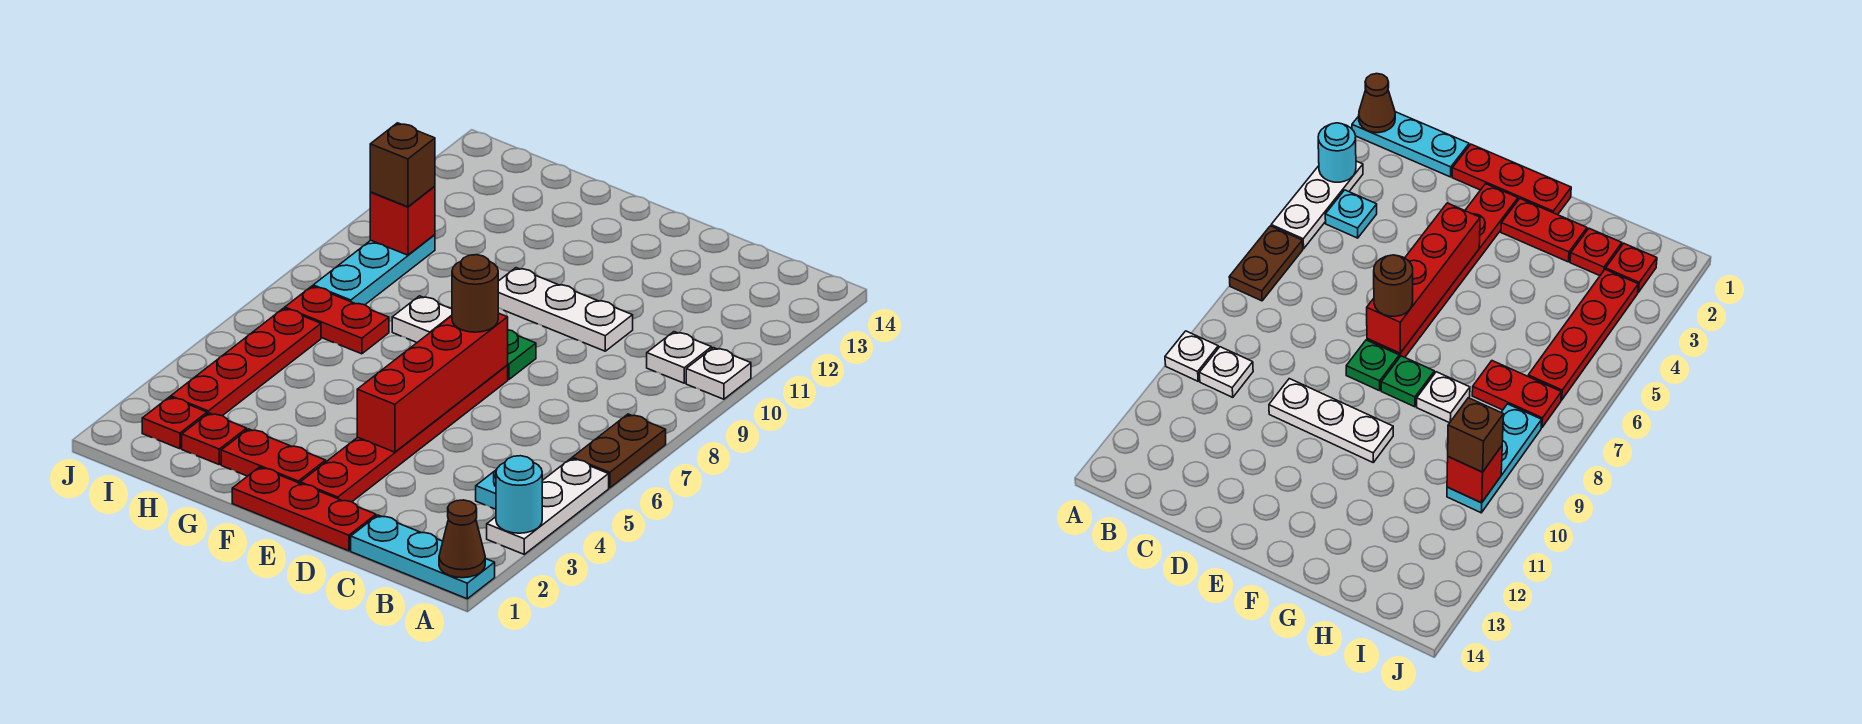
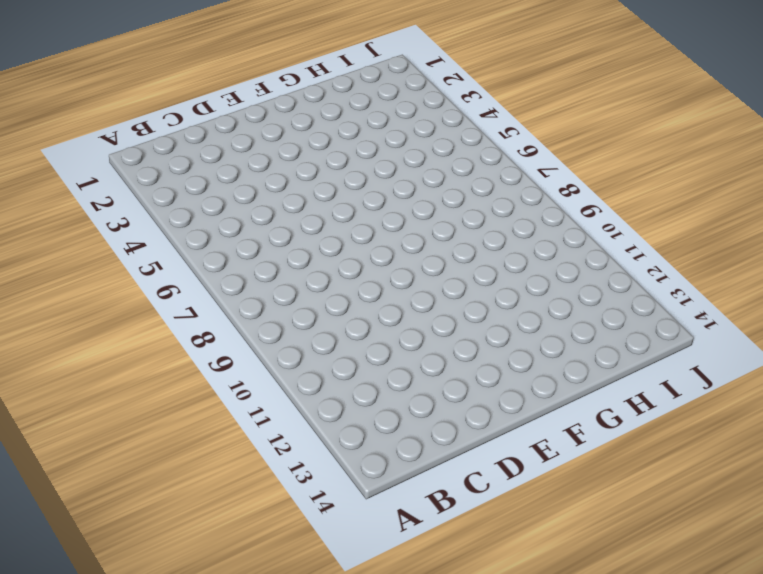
none -> cyan 1x3 plate [351,515,495,599]
none -> white 1x3 plate [487,459,609,554]
none -> brown 1x2 plate [572,414,666,488]

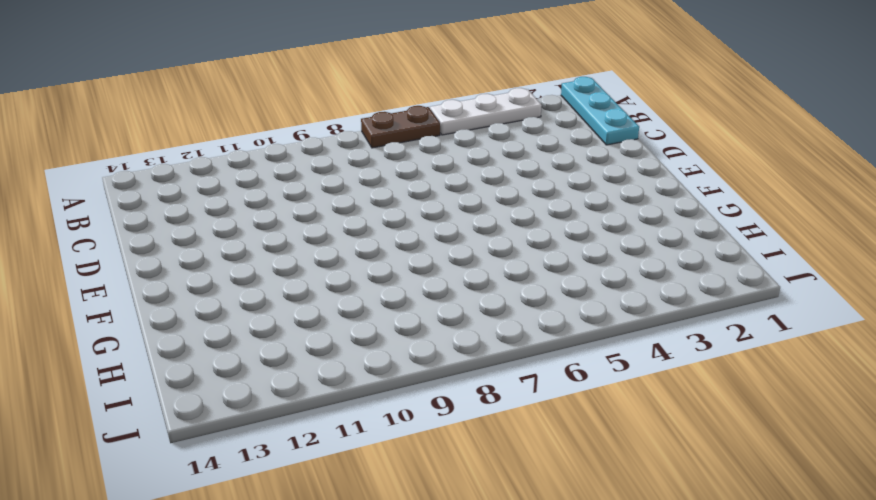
none -> white 1x1 plate [686,348,751,399]
none -> cyan 1x1 plate [476,469,497,509]
none -> white 1x1 plate [647,332,712,383]

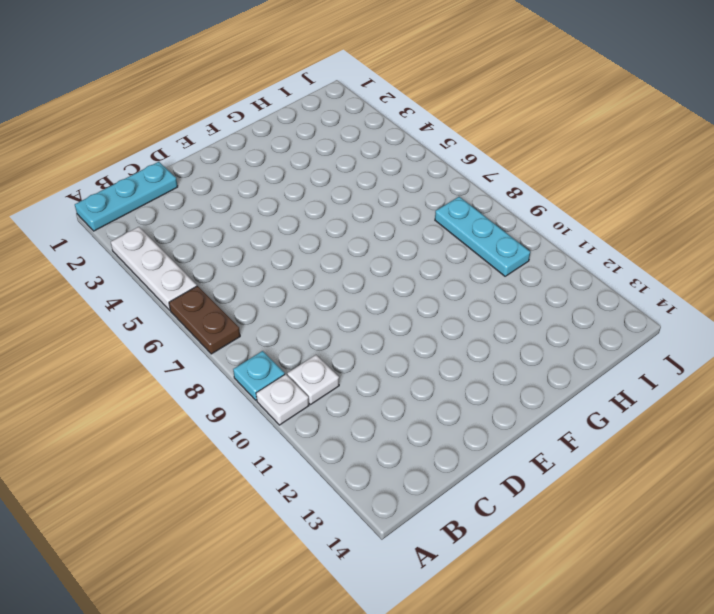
cyan 1x1 plate [233,351,285,400] -> cyan 1x1 plate moved to [476,469,497,509]
none -> red 1x3 plate [232,467,376,551]
none -> white 1x3 plate [498,268,633,351]
none -> red 1x6 plate [300,366,508,502]

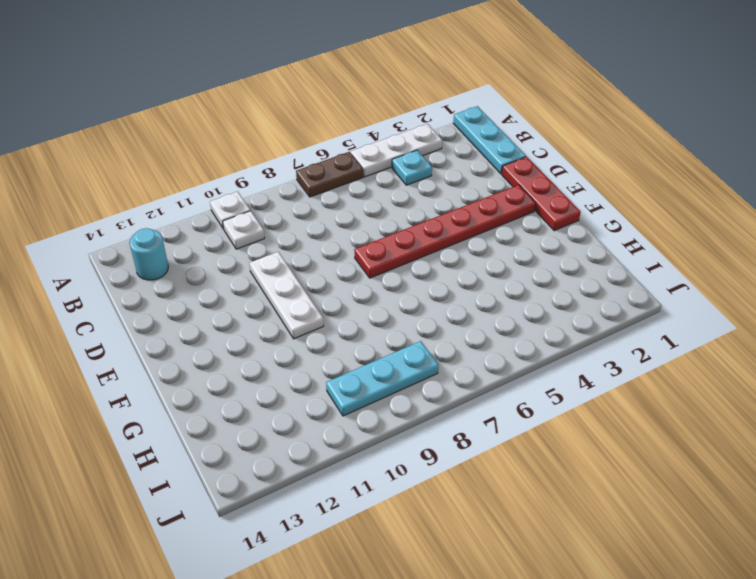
cyan 1x1 round brick [130,228,168,280] -> cyan 1x1 round brick moved to [496,456,542,533]
none -> green 1x1 plate [507,330,536,380]
none -> red 1x2 plate [221,429,326,483]
none -> green 1x1 plate [1381,356,1434,407]

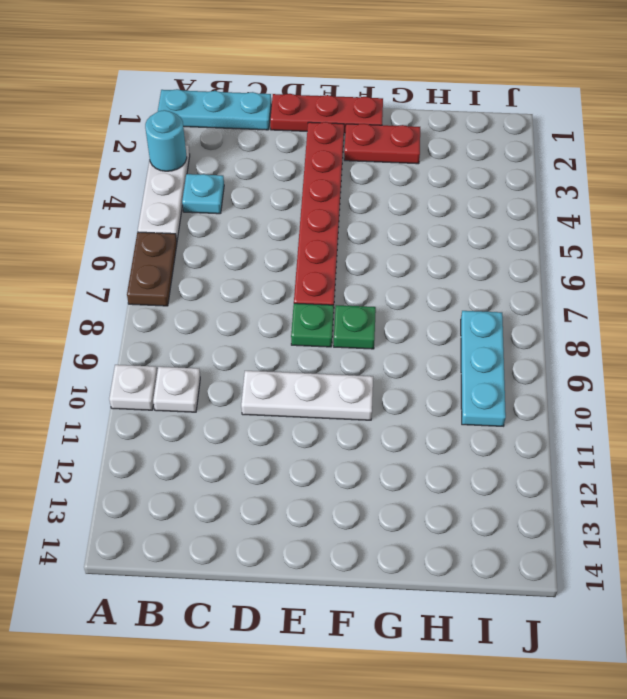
none -> white 1x1 plate [392,296,452,342]
none -> red 1x1 plate [182,413,247,464]
none -> red 1x2 plate [285,286,389,354]

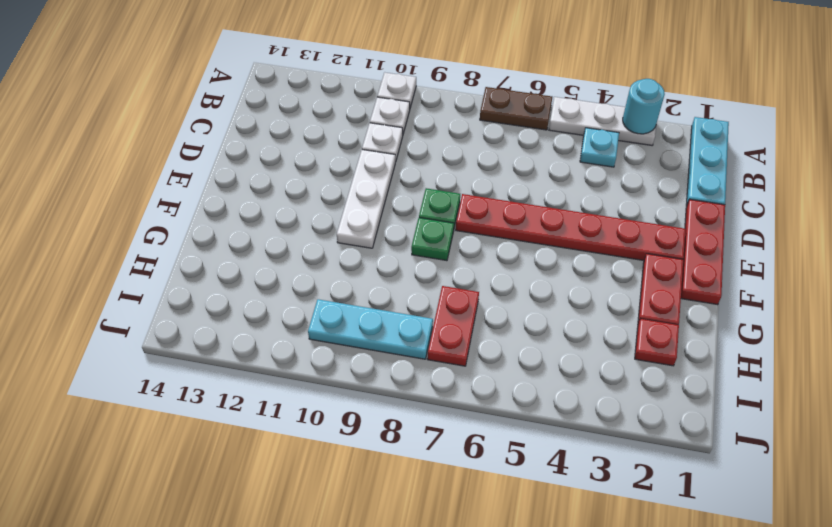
white 1x1 plate [362,123,403,162] -> white 1x1 plate moved to [392,296,452,342]
none -> red 1x1 plate [142,397,207,449]
none -> red 1x4 plate [171,308,321,416]
none -> brown 1x1 cone [439,500,485,578]

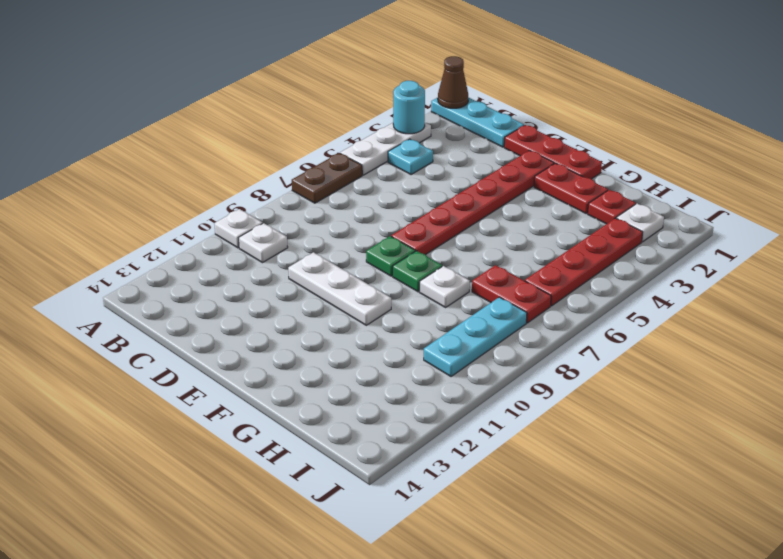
white 1x1 plate [616,204,664,242] -> red 1x1 plate [142,397,207,449]
none -> red 1x4 brick [357,313,508,452]
none -> red 1x1 brick [370,186,435,255]
none -> brown 1x1 round brick [452,255,498,332]

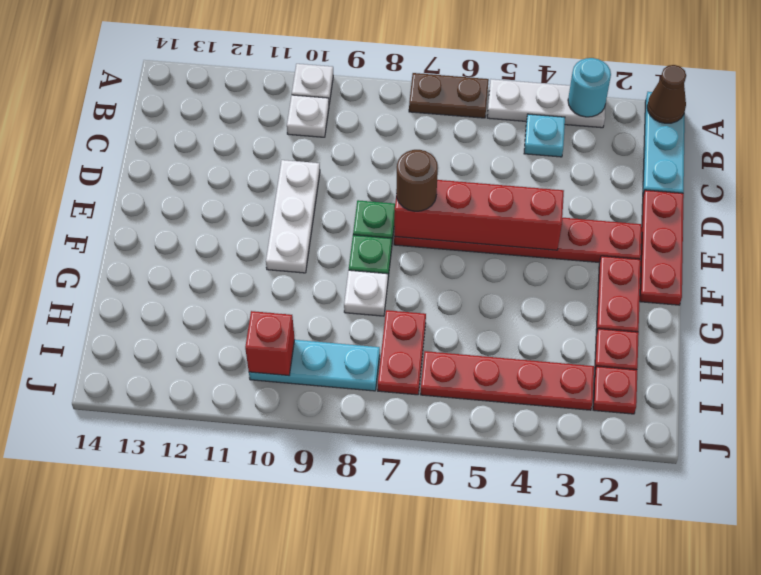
none -> brown 1x1 brick [370,123,435,207]

